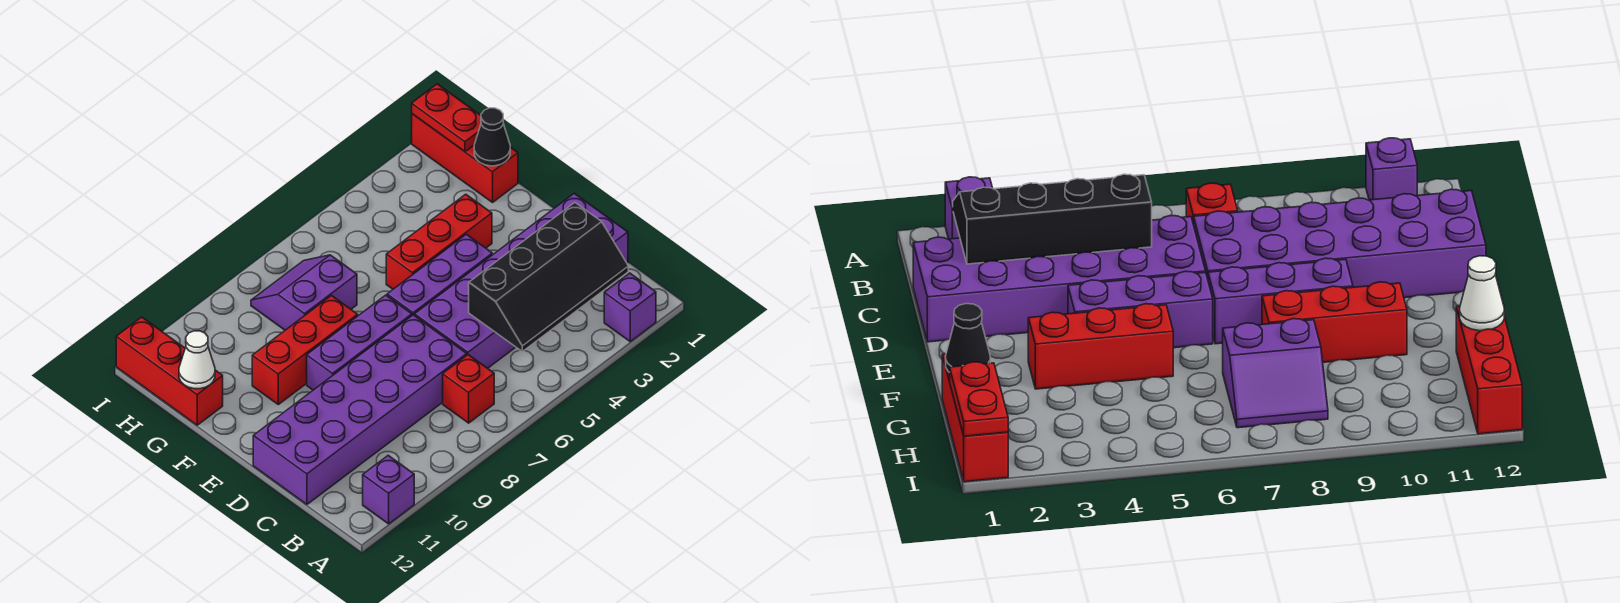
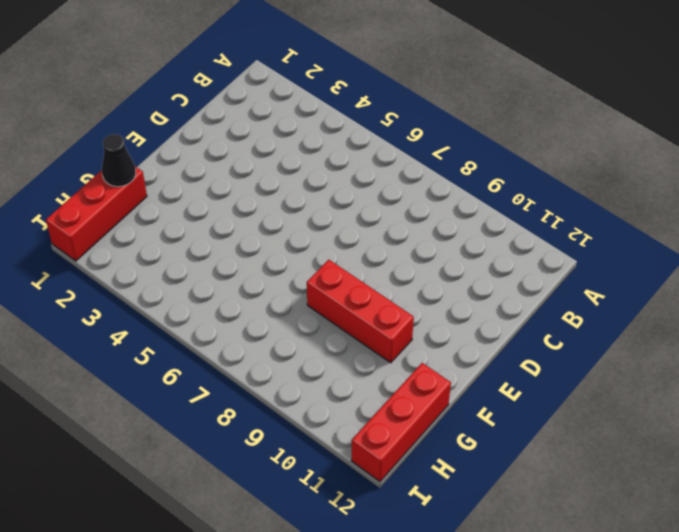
none -> purple 1x1 brick [604,273,656,341]
none -> purple 1x1 brick [363,455,414,524]
none -> red 1x1 brick [443,355,494,423]

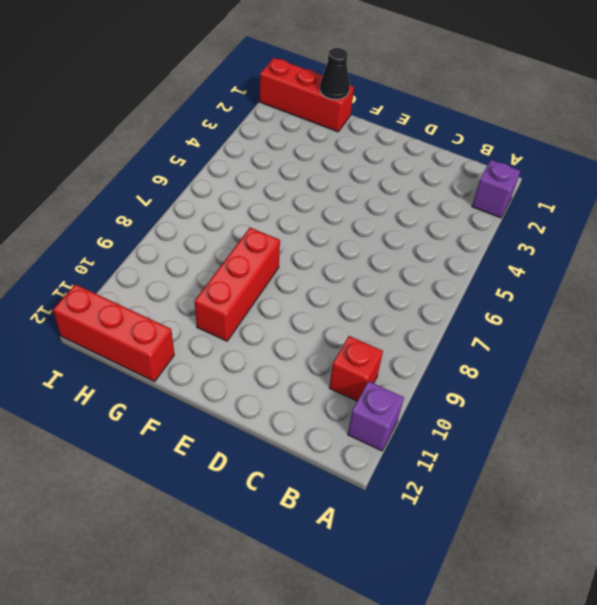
red 1x1 brick [329,336,383,401] -> red 1x1 brick moved to [443,355,494,423]
none -> purple 2x6 brick [415,193,628,368]
none -> purple 2x6 brick [253,315,467,504]
none -> purple 1x3 brick [387,234,492,316]

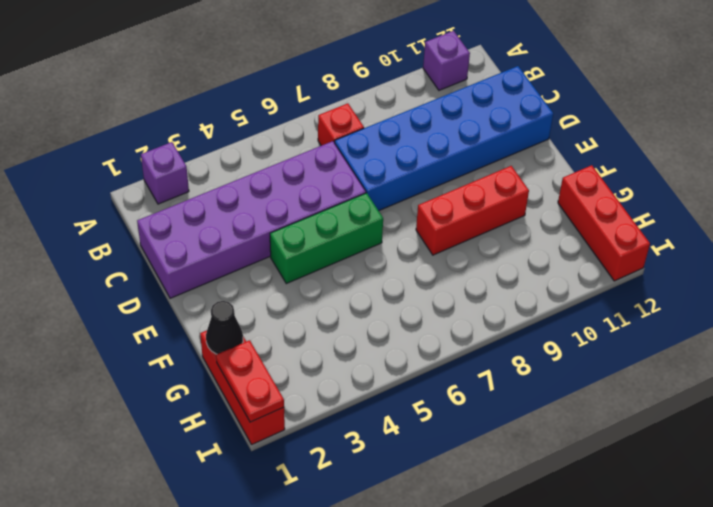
blue 2x6 brick [335,66,553,211] -> purple 2x6 brick [253,315,467,504]
green 1x3 brick [270,193,383,284] -> purple 1x3 brick [387,234,492,316]
none -> purple 1x3 brick [307,295,412,390]
none -> red 1x3 brick [386,194,492,289]
none -> purple 2x2 slope [251,255,357,330]

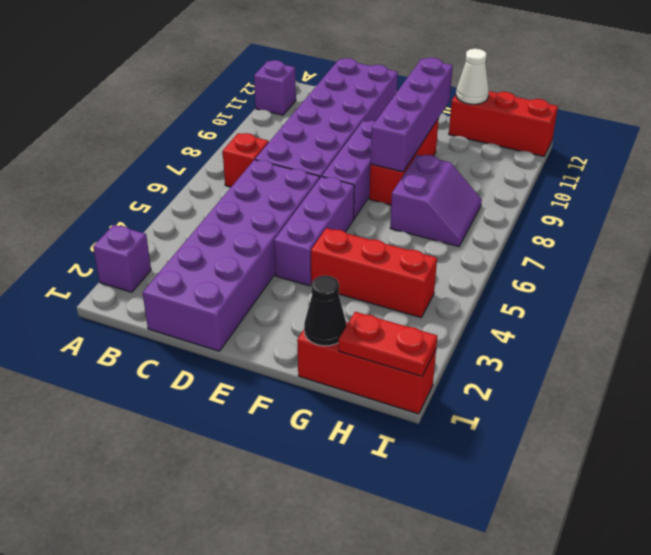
red 1x3 brick [311,228,437,317] -> red 1x3 brick turned to [386,194,492,289]
purple 1x4 brick [370,58,453,172] -> none
none -> black 2x4 slope [469,203,628,351]

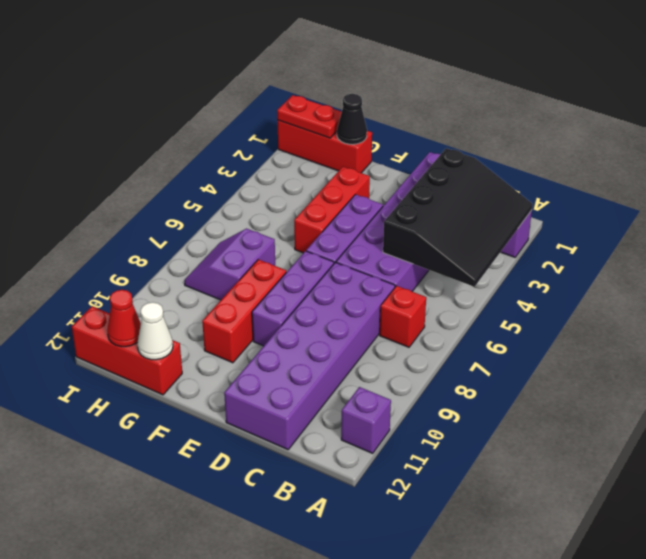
black 3x4 slope [383,148,533,287] -> black 2x4 slope [469,203,628,351]
red 1x1 cone [107,290,141,347] -> none

